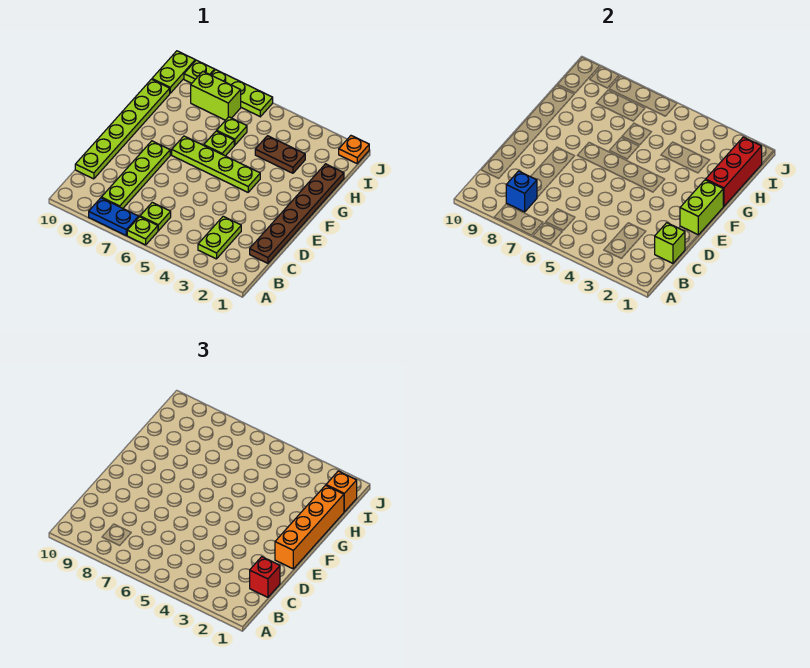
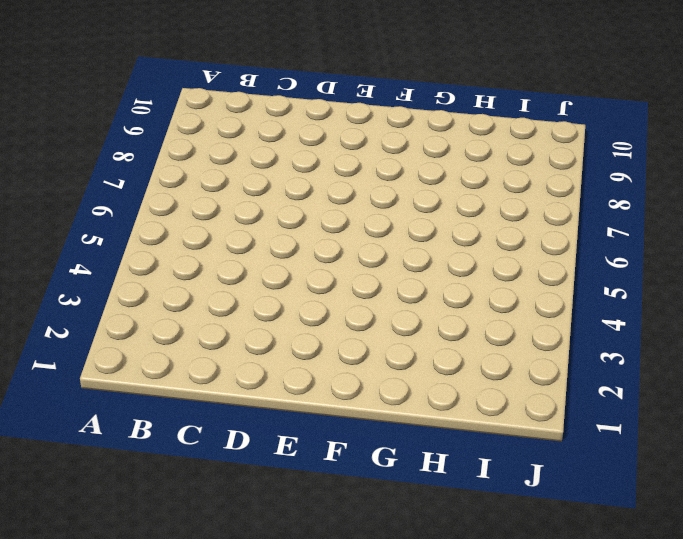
none -> lime 1x1 plate [127,217,158,245]
none -> blue 1x2 plate [89,198,139,235]
none -> lime 1x2 plate [198,216,241,259]

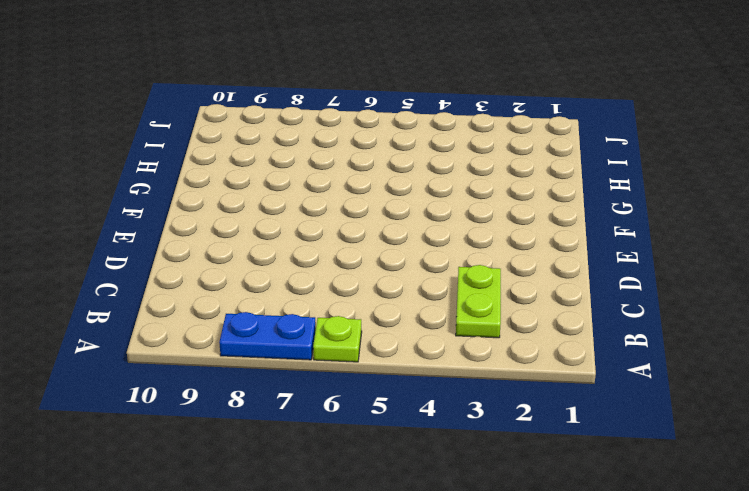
none -> lime 1x1 plate [140,202,171,231]
none -> lime 1x4 plate [101,141,170,208]
none -> brown 1x6 plate [250,164,344,263]

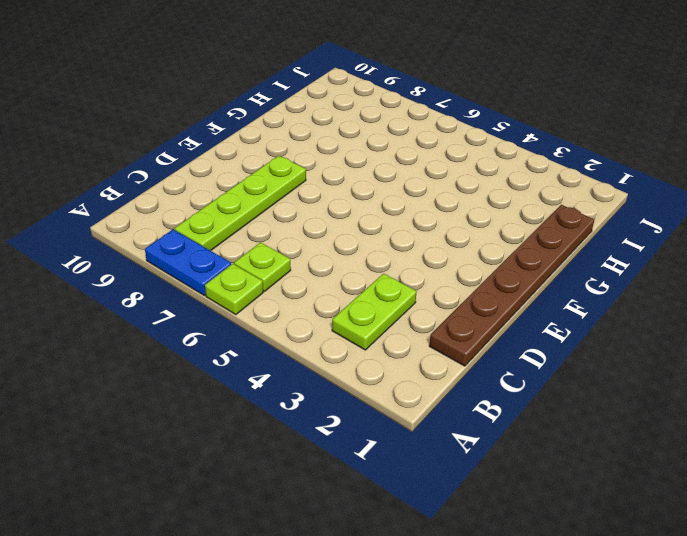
none -> lime 1x6 plate [75,79,170,179]
none -> lime 1x4 plate [172,136,260,192]
none -> lime 1x1 plate [204,131,234,156]

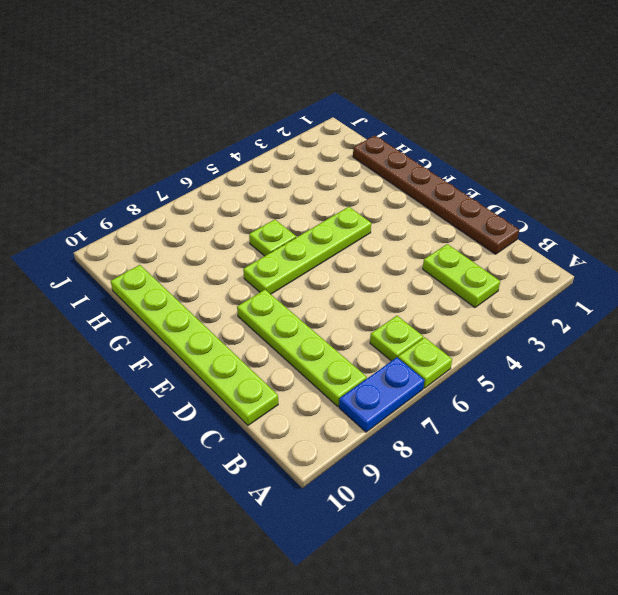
none -> brown 1x2 plate [255,136,305,173]
none -> lime 1x1 plate [217,117,247,145]
none -> lime 1x2 brick [191,72,241,120]

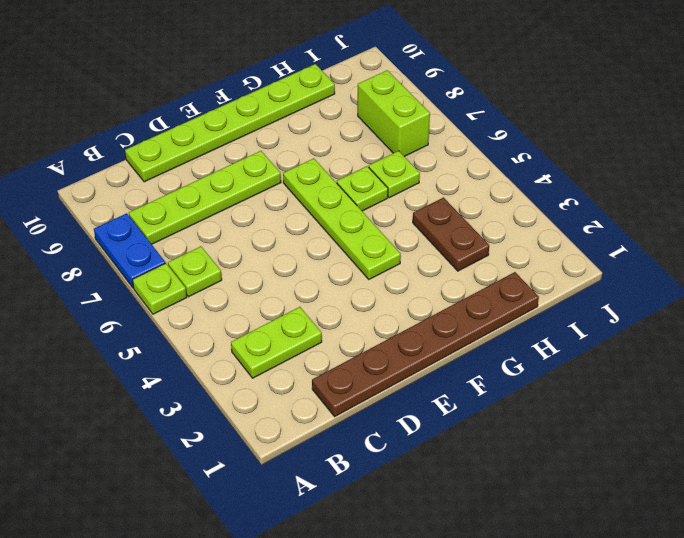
none -> lime 1x2 plate [152,51,195,93]
none -> orange 1x1 plate [339,136,369,163]
none -> lime 1x3 plate [211,70,273,117]

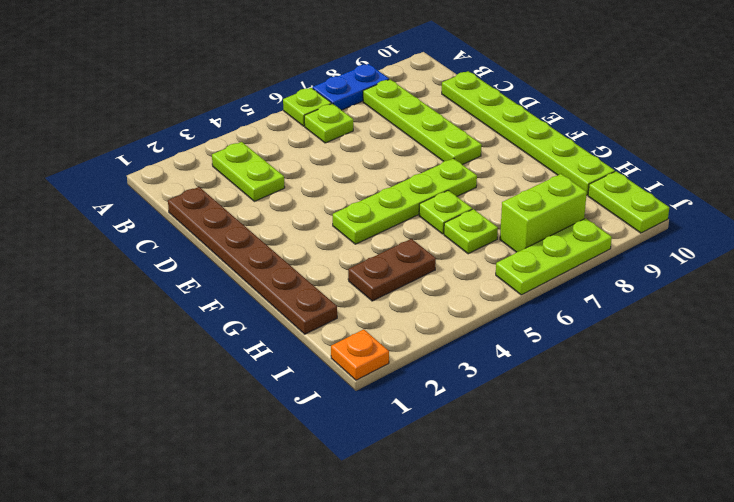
none -> lime 1x1 plate [184,60,215,83]
none -> blue 1x1 brick [506,171,537,212]
none -> lime 1x1 brick [655,223,685,263]

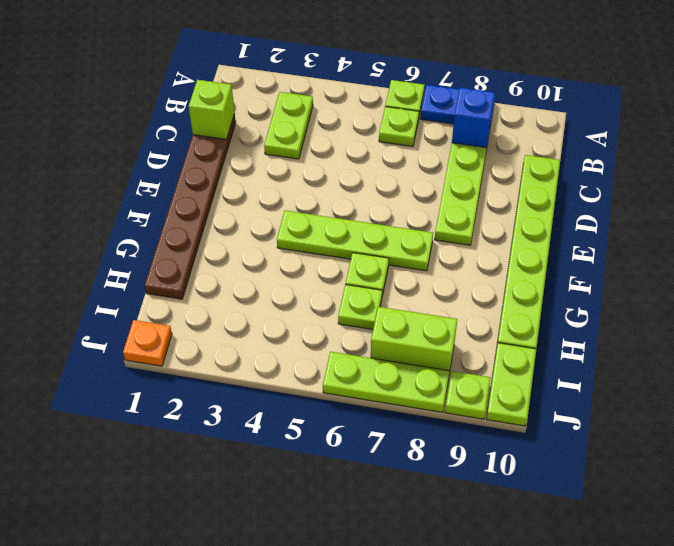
none -> brown 1x2 plate [255,136,305,173]
none -> lime 1x2 brick [680,180,723,235]
none -> red 1x3 brick [706,137,762,207]

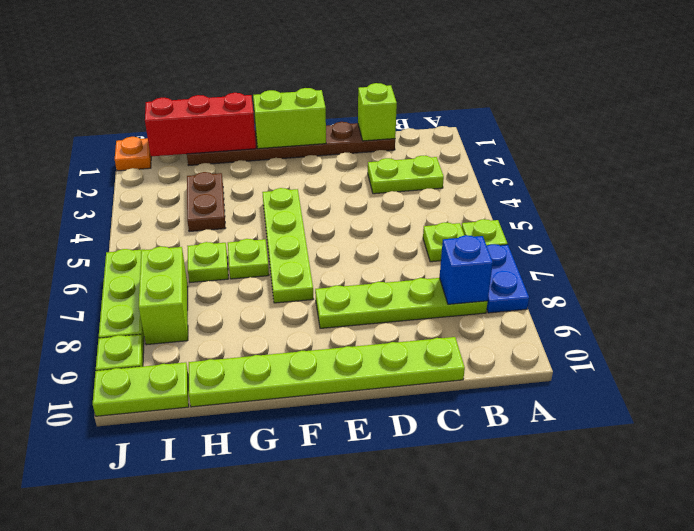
none -> red 1x1 brick [250,557,280,597]
none -> orange 1x4 brick [275,485,344,569]
none -> orange 1x1 brick [326,471,357,512]

